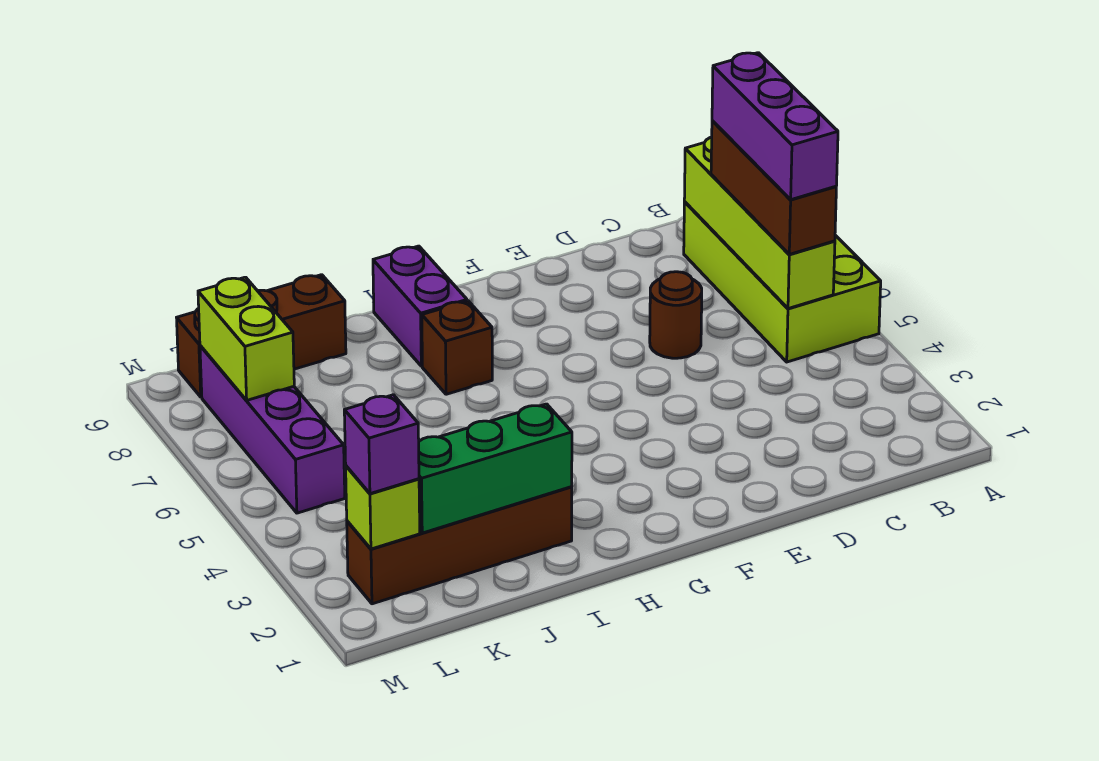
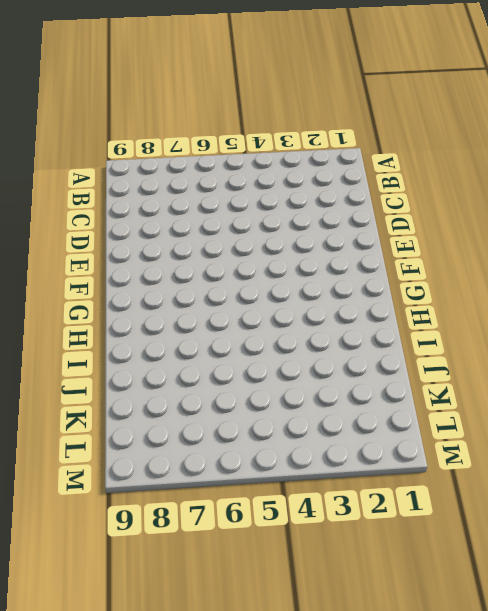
none -> lime 2x4 brick [684,202,881,362]
none -> brown 1x1 round brick [650,272,702,358]
none -> brown 1x1 brick [422,301,492,394]

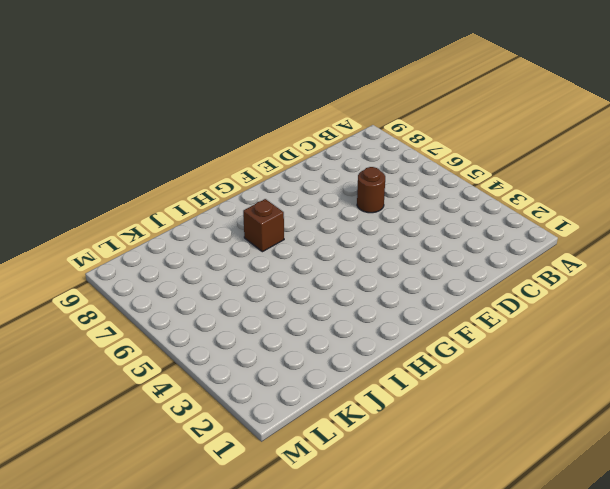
none -> lime 2x4 brick [684,202,881,362]
none -> purple 1x2 brick [373,246,467,366]
none -> brown 1x4 brick [347,487,572,604]

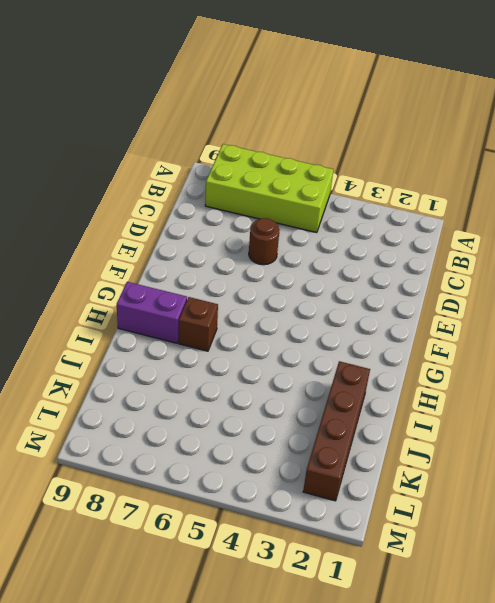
none -> brown 1x3 brick [177,275,346,397]
none -> purple 1x4 brick [200,346,345,513]
none -> lime 1x4 brick [684,137,835,309]

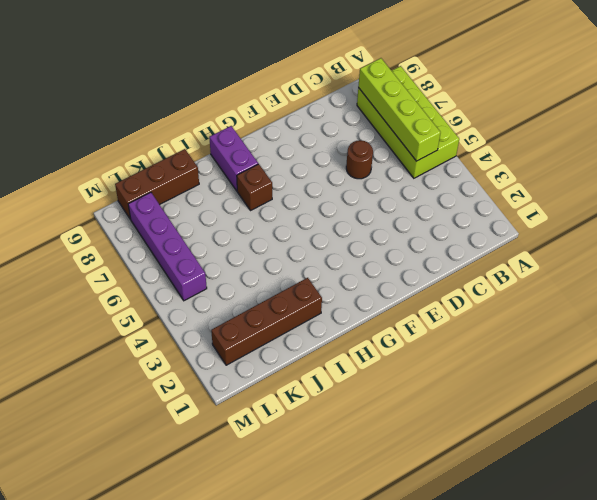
none -> green 1x3 brick [419,404,572,533]
none -> lime 1x1 brick [346,466,420,549]
none -> lime 1x2 brick [198,277,294,400]

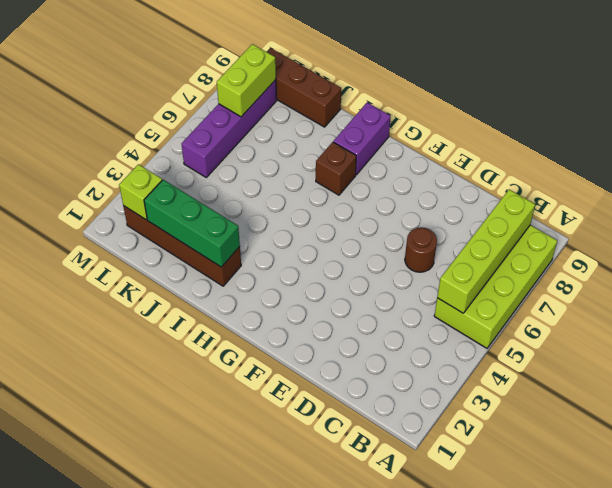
none -> brown 1x3 brick [711,121,836,254]
none -> purple 1x1 brick [344,395,419,494]
none -> purple 1x3 brick [712,53,838,200]

